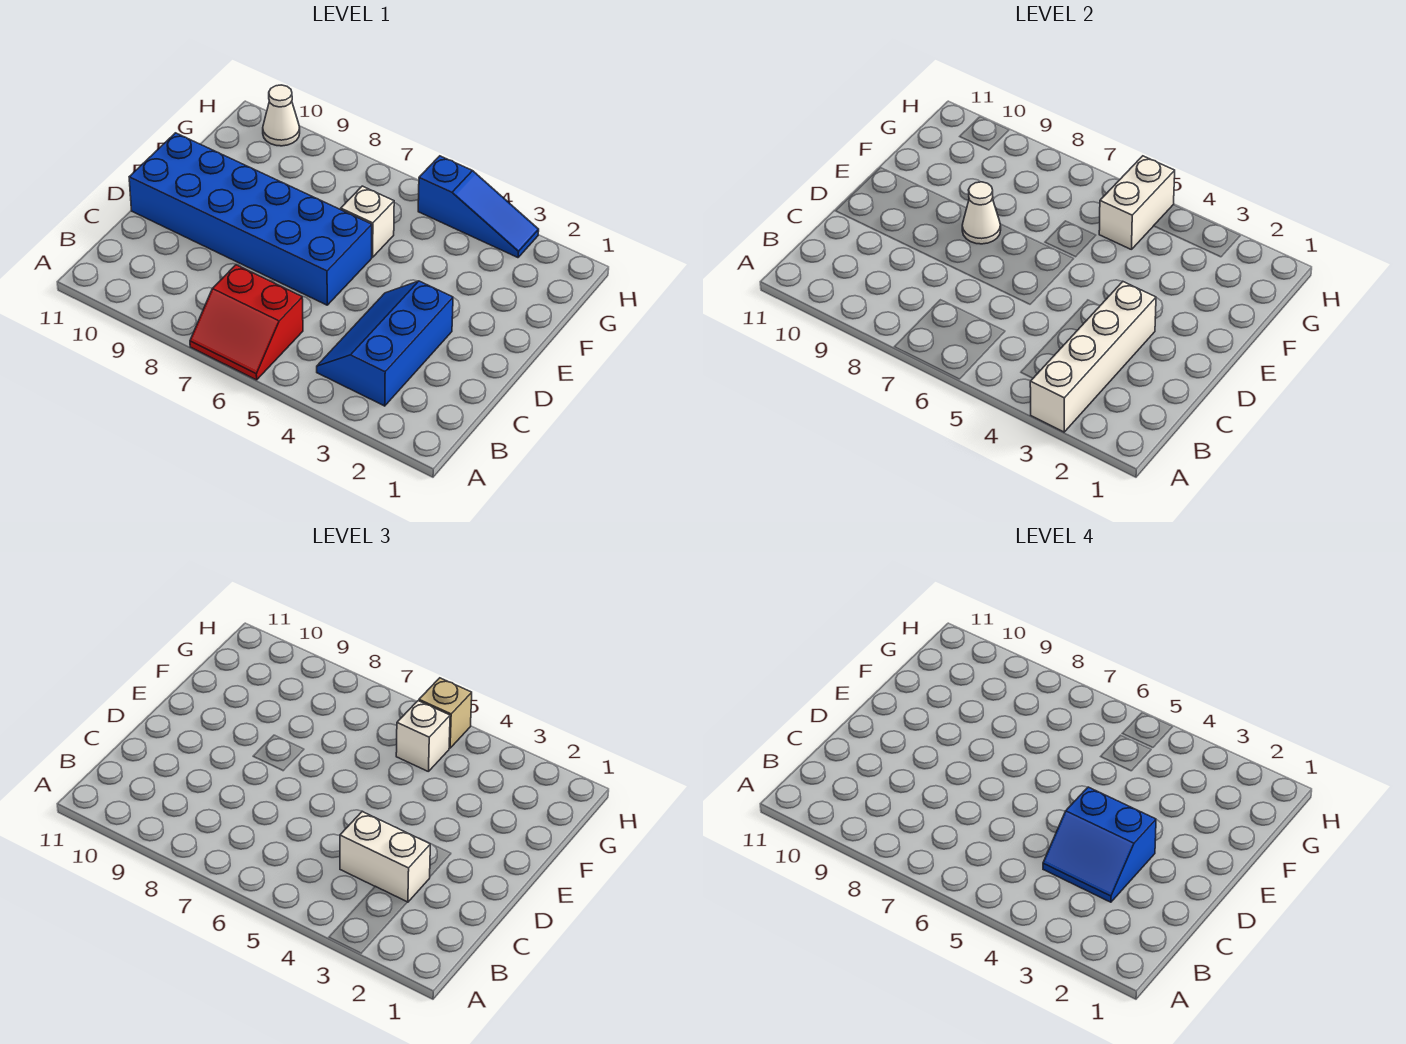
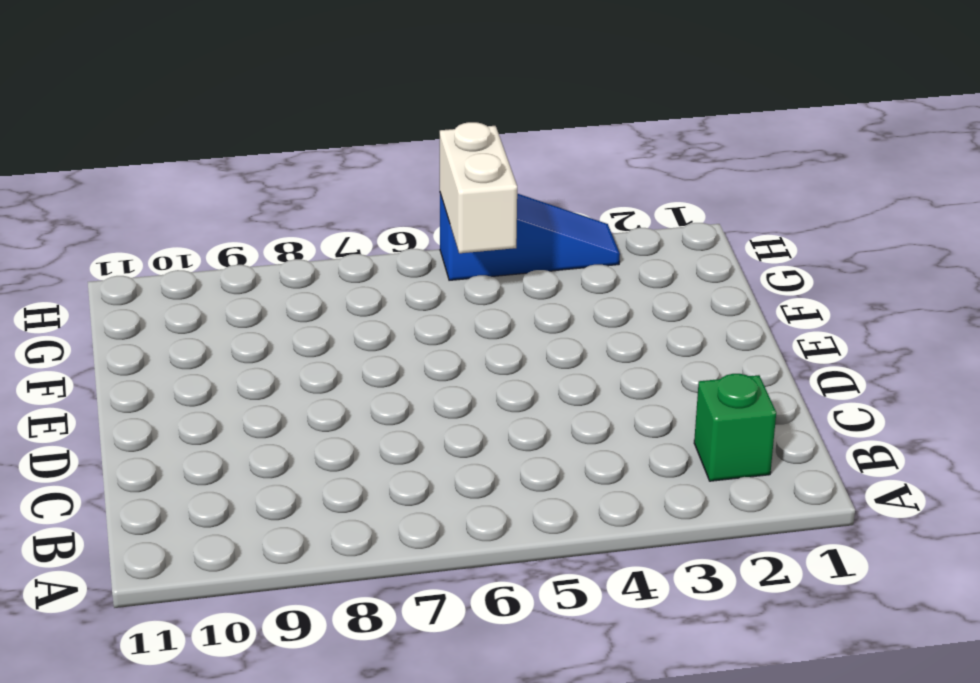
green 1x1 brick [694,374,776,481] -> none
none -> red 2x2 slope [190,265,303,380]
none -> blue 2x3 slope [317,281,453,406]
none -> blue 2x6 brick [129,133,372,305]

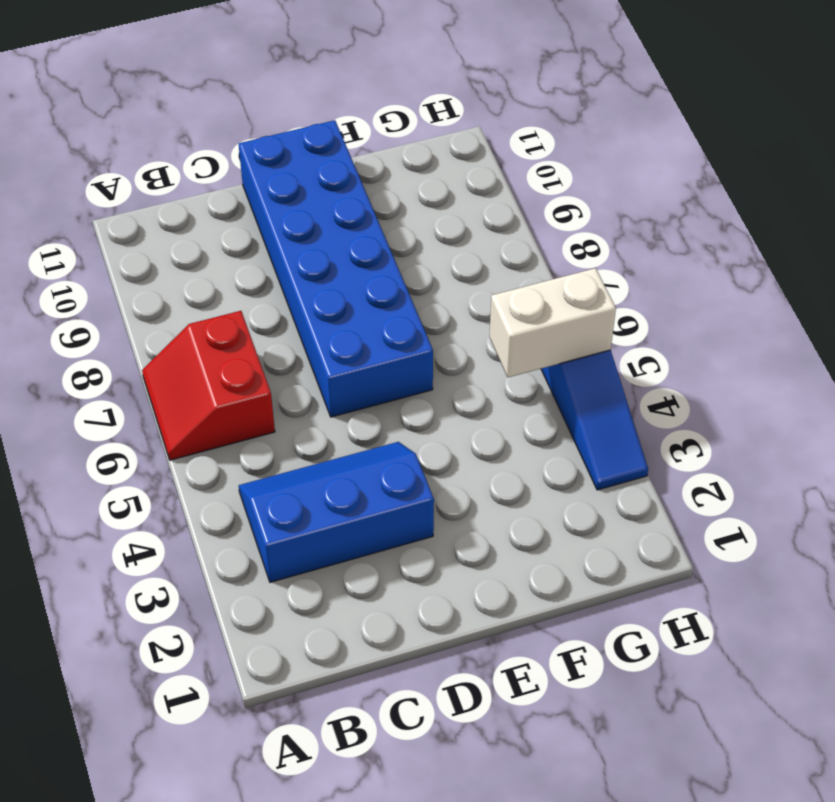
none -> white 1x1 brick [341,186,394,257]
none -> white 1x1 cone [263,85,300,146]
none -> white 1x4 brick [1030,282,1156,432]

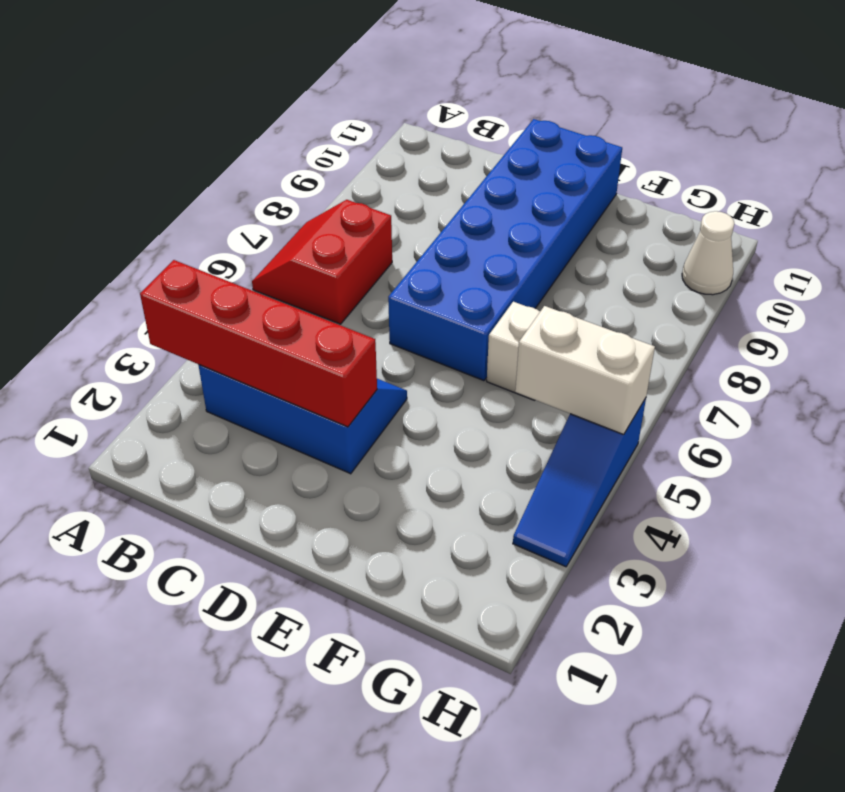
red 1x4 brick [140,260,377,427] -> white 1x4 brick [1030,282,1156,432]
none -> white 1x1 cone [962,182,1001,244]
none -> white 1x2 brick [340,811,430,902]
none -> white 1x1 brick [396,701,450,771]

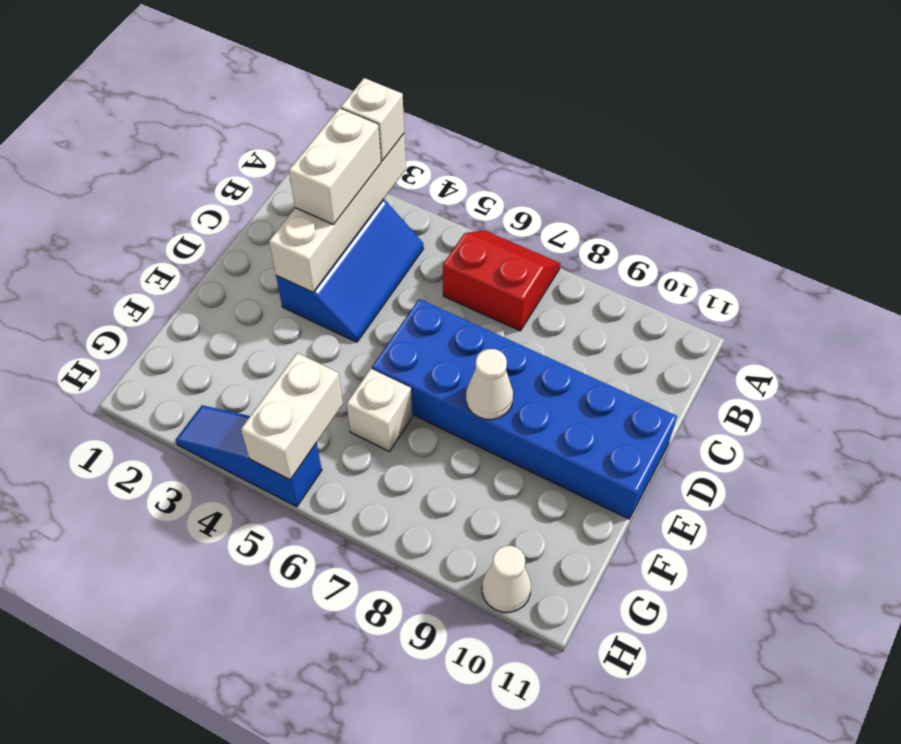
white 1x1 brick [341,78,404,161] -> white 1x1 brick moved to [396,701,450,771]
white 1x2 brick [289,108,381,225] -> white 1x2 brick turned to [340,811,430,902]
none -> tan 1x1 brick [419,678,472,748]
none -> blue 2x2 slope [1043,787,1156,902]

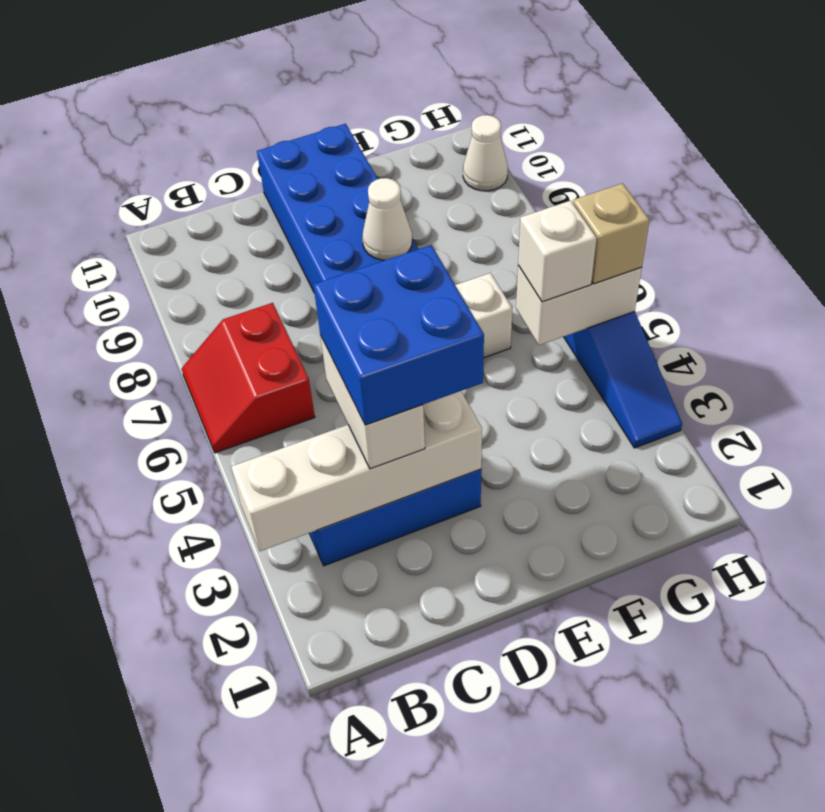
blue 2x2 brick [313,245,484,425] -> blue 2x2 slope [1043,787,1156,902]

